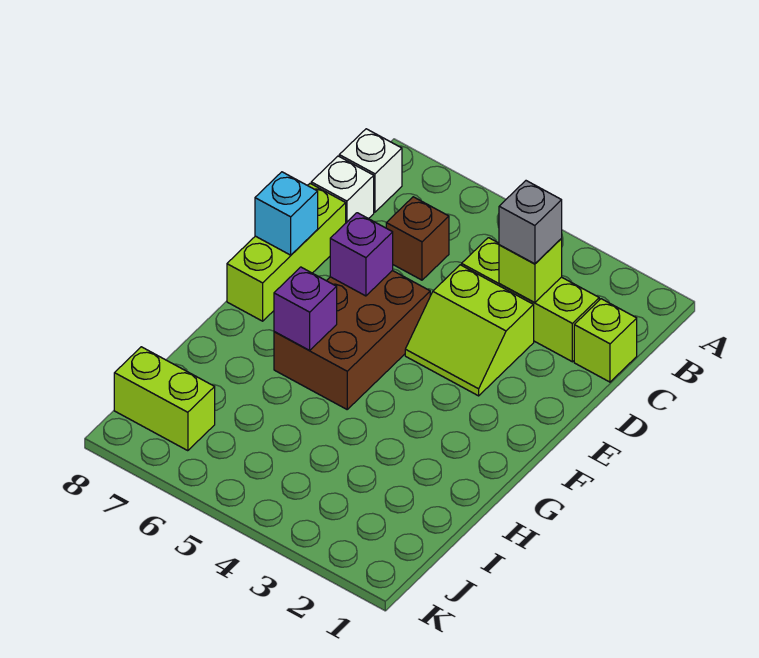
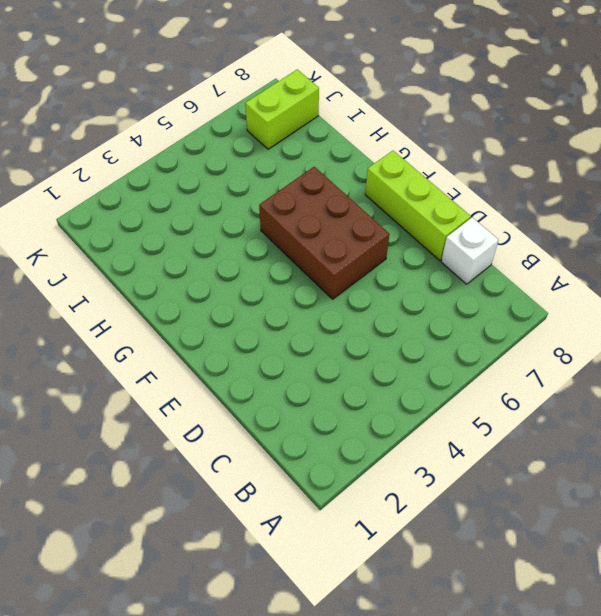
none -> white 1x1 brick [339,129,402,212]
none -> lime 1x1 brick [574,299,637,382]
none -> lime 1x3 brick [462,238,599,362]

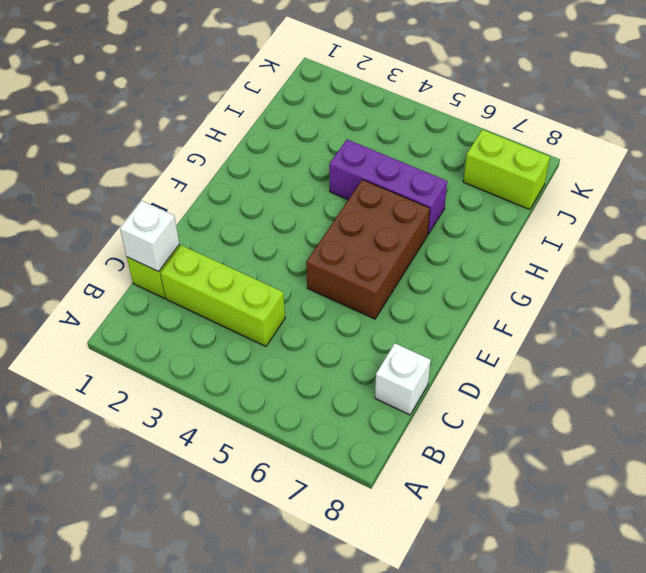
white 1x1 brick [120,201,179,272] -> white 1x1 brick moved to [339,129,402,212]
purple 1x3 brick [329,139,447,234] -> none
none -> brown 1x1 brick [386,197,449,280]
none -> lime 2x2 slope [405,265,534,396]
none -> lime 1x3 brick [227,184,346,321]

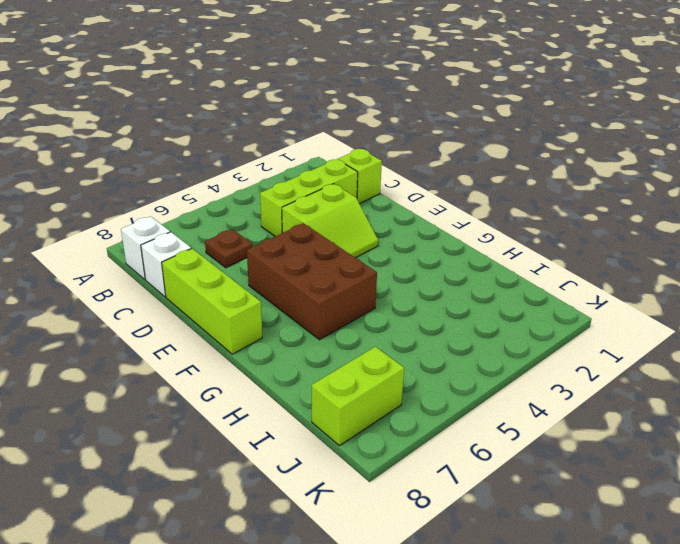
brown 1x1 plate [205,229,253,268] -> brown 1x1 brick [386,197,449,280]
none -> lime 1x1 brick [499,239,562,303]
none -> purple 1x1 brick [330,213,393,296]
none -> cyan 1x1 brick [255,172,318,255]

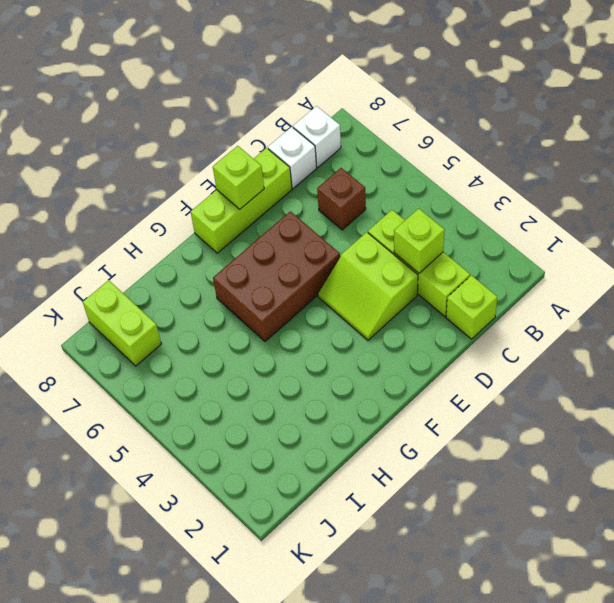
lime 1x1 brick [213,146,264,209] -> cyan 1x1 brick [255,172,318,255]
none -> purple 1x1 brick [330,213,393,296]
none -> purple 1x1 brick [274,267,337,351]
none -> grey 1x1 brick [499,181,562,264]

